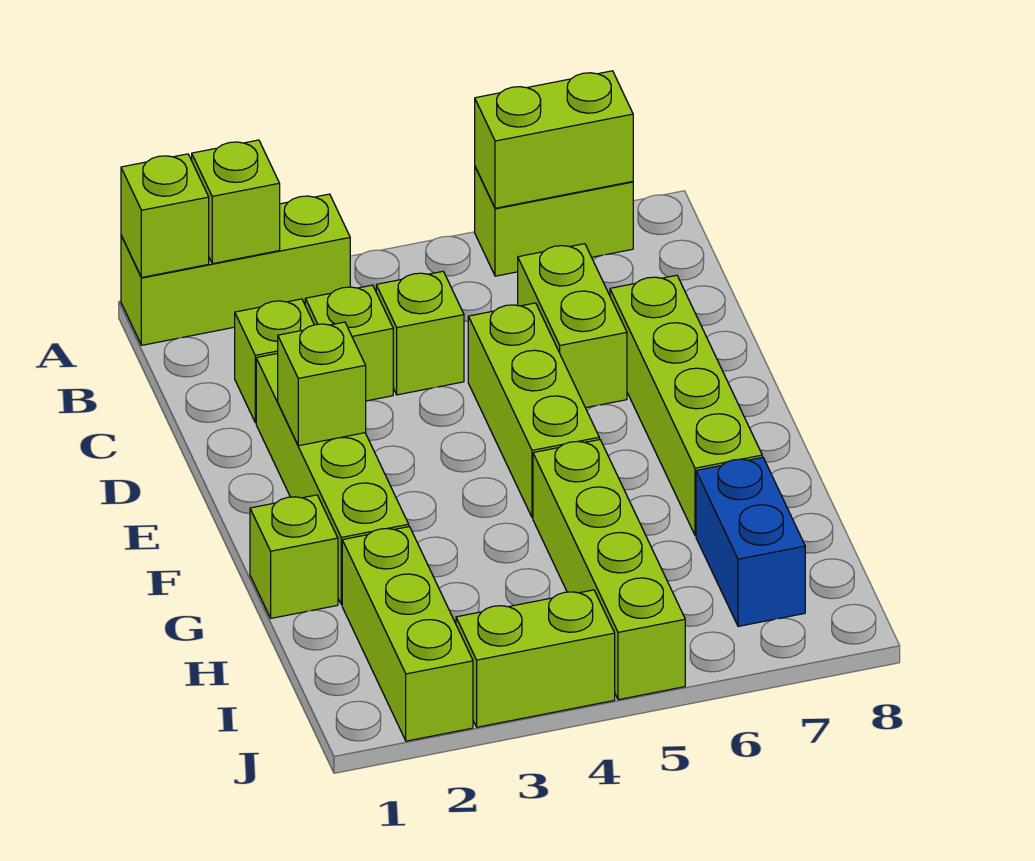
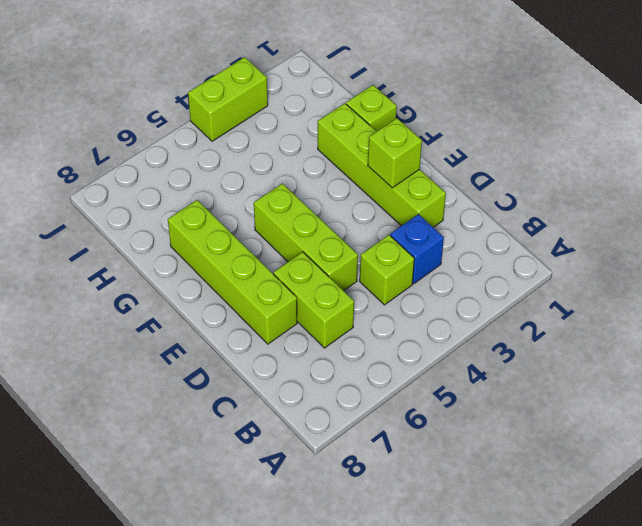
blue 1x1 brick [390,214,444,284] -> lime 1x1 brick [305,285,393,401]
none -> lime 1x3 brick [121,194,350,345]
none -> lime 1x2 brick [475,167,633,276]
none -> lime 1x1 brick [235,299,314,423]

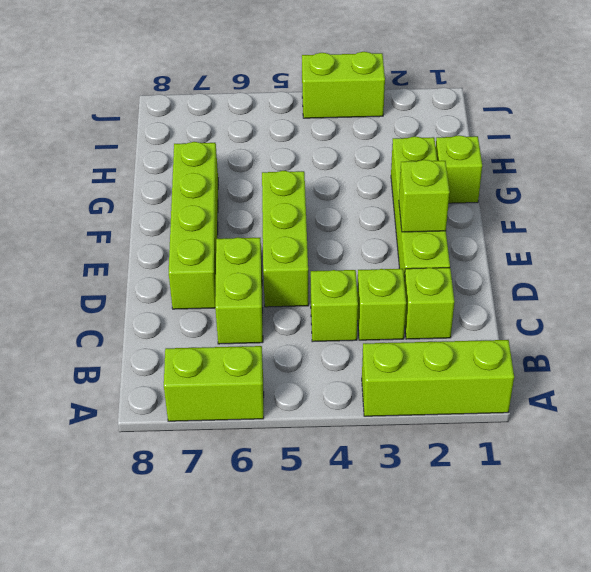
none -> lime 1x4 brick [533,440,685,700]
none -> lime 1x3 brick [342,527,473,741]
none -> blue 1x2 brick [696,457,805,626]

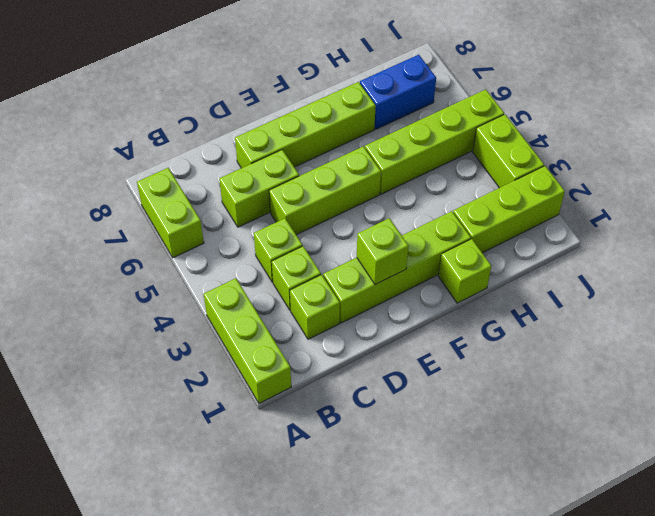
none -> lime 1x1 brick [121,154,209,277]
none -> lime 1x1 brick [192,140,280,264]
none -> lime 1x2 brick [475,71,633,208]

